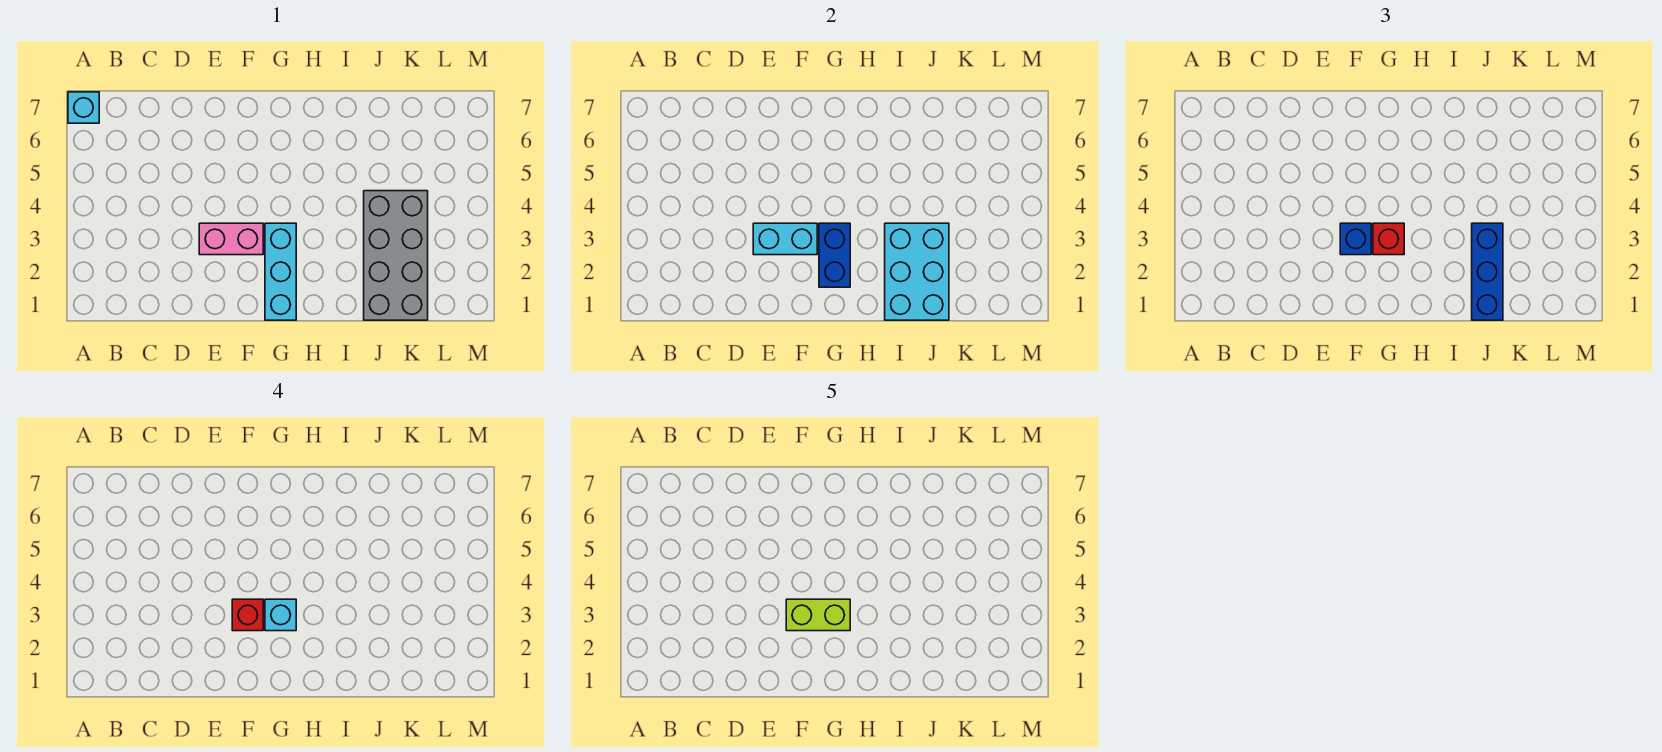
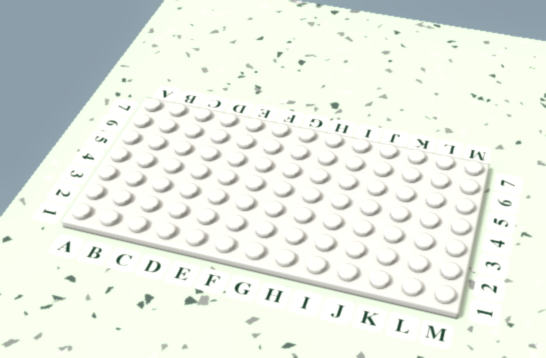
none -> cyan 1x1 brick [68,92,99,123]
none -> pink 1x2 brick [199,223,263,255]
none -> cyan 1x3 brick [265,223,296,320]

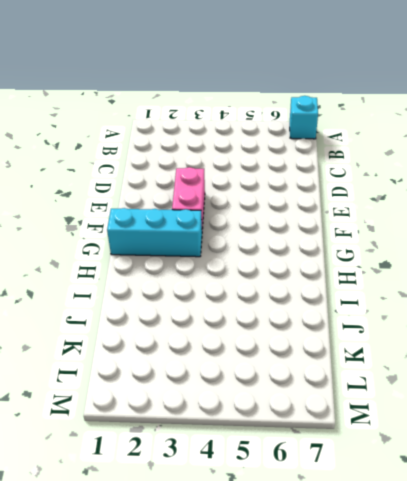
none -> grey 2x4 brick [364,191,428,320]
none -> cyan 1x2 brick [753,223,817,255]
none -> blue 1x2 brick [819,223,850,287]

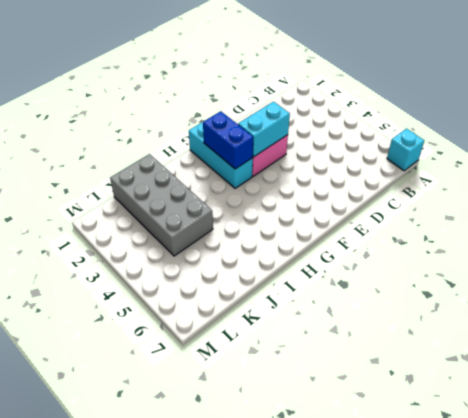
none -> cyan 2x3 brick [885,223,949,320]
none -> blue 1x1 brick [1340,223,1371,255]
none -> red 1x1 brick [1373,223,1404,255]

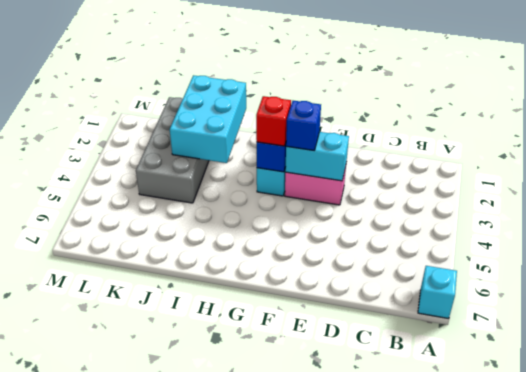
none -> blue 1x3 brick [1472,223,1503,320]
none -> red 1x1 brick [232,599,263,631]
none -> cyan 1x1 brick [265,599,296,631]

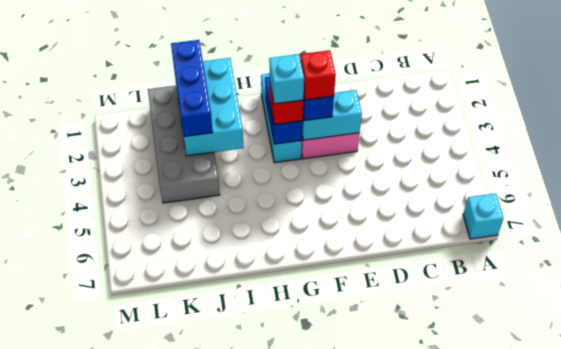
none -> lime 1x2 brick [786,599,850,631]

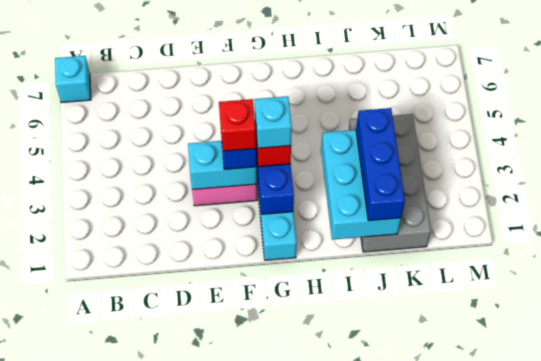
none -> lime 1x2 brick [786,599,850,631]

